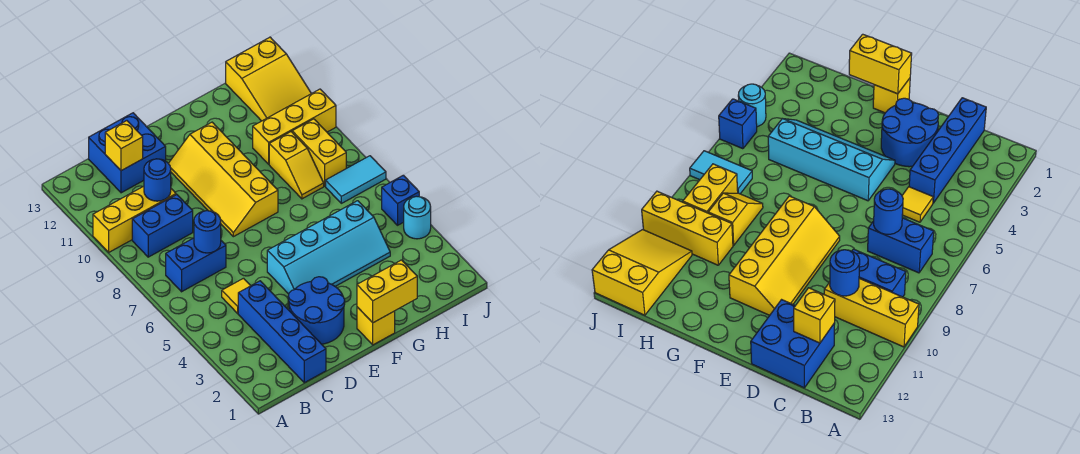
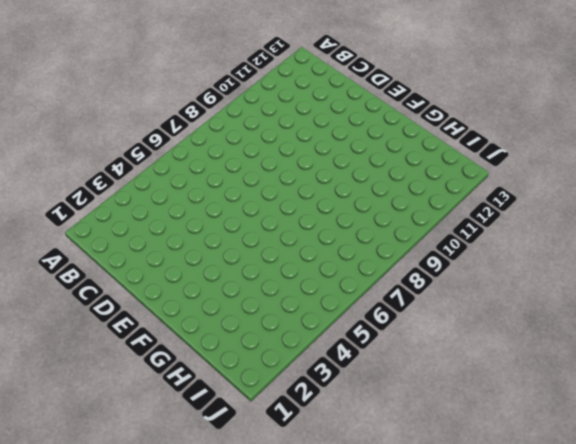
none -> yellow 1x3 brick [93,186,176,252]
none -> blue 1x2 brick [166,238,226,292]
none -> blue 1x2 brick [132,195,193,257]

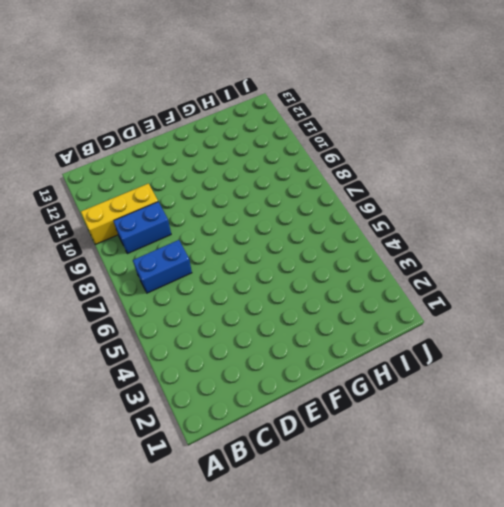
none -> blue 1x4 brick [238,281,326,383]
none -> yellow 1x1 tile [222,278,251,313]
none -> blue 2x2 brick [89,113,166,193]

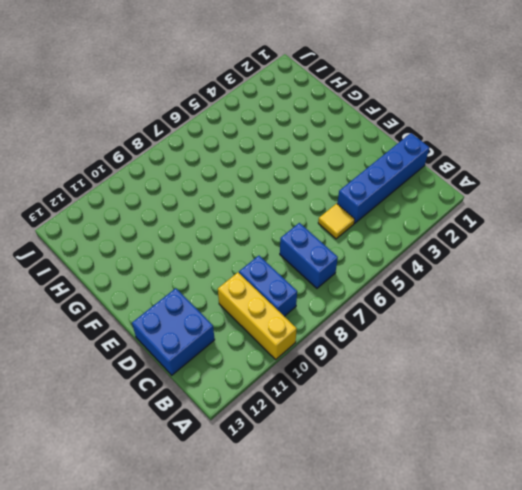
none -> blue 2x2 round brick [288,277,345,344]
none -> cyan 2x4 slope [267,201,390,294]
none -> yellow 2x4 slope [168,122,278,237]

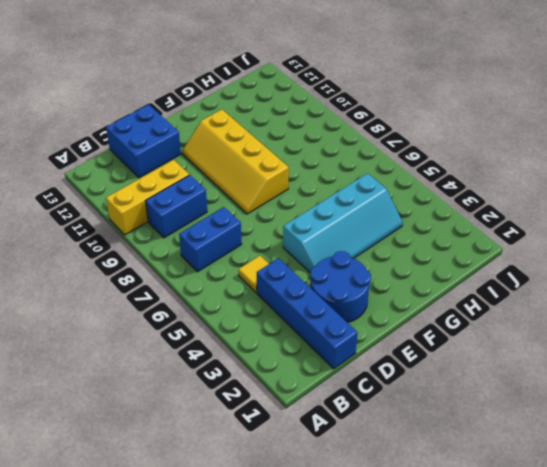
none -> yellow 1x1 brick [357,307,395,345]
none -> yellow 1x2 slope [269,132,324,199]
none -> yellow 1x3 brick [253,89,336,164]

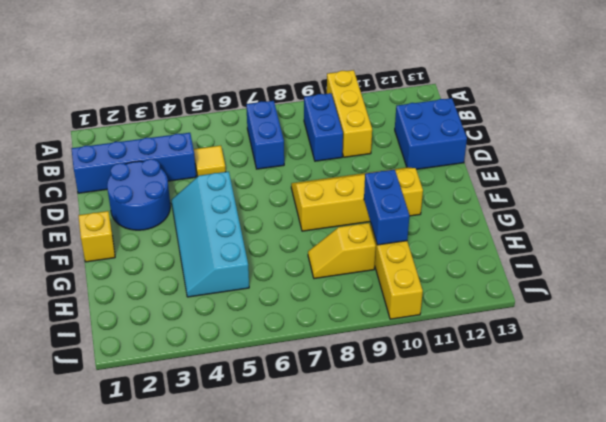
blue 1x2 brick [364,170,409,245] -> none
none -> cyan 1x2 tile [326,156,386,203]
none -> yellow 1x2 brick [292,119,346,186]
none -> yellow 2x3 slope [226,37,311,121]

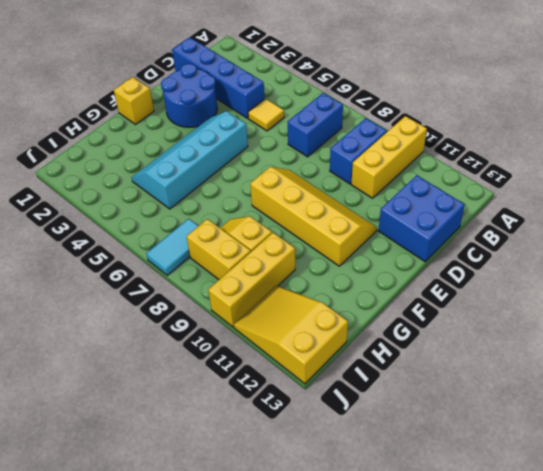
none -> cyan 1x1 round brick [404,196,431,239]
none -> blue 1x1 brick [382,175,419,225]
none -> blue 1x1 round brick [194,211,221,253]

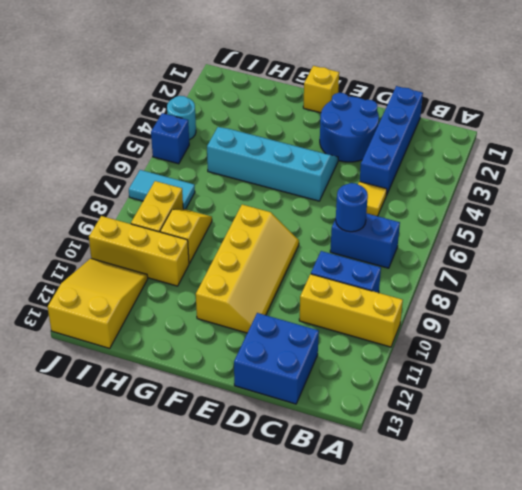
none -> blue 1x1 round brick [144,159,171,201]
none -> yellow 1x1 brick [105,121,143,171]
none -> yellow 1x2 brick [357,260,417,323]

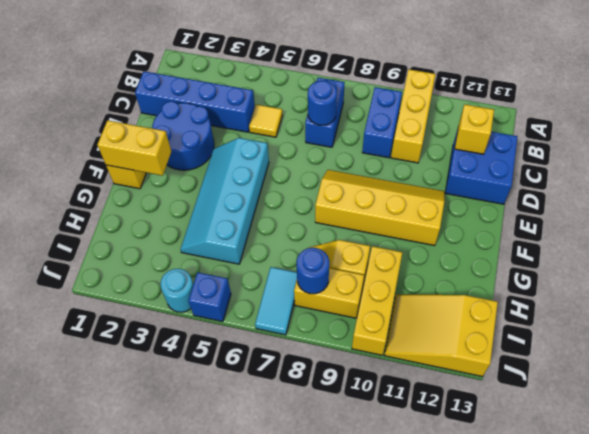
yellow 1x2 brick [97,120,171,176] -> yellow 1x2 brick turned to [357,260,417,323]
blue 1x1 round brick [297,248,329,294] -> blue 1x1 round brick moved to [144,159,171,201]

